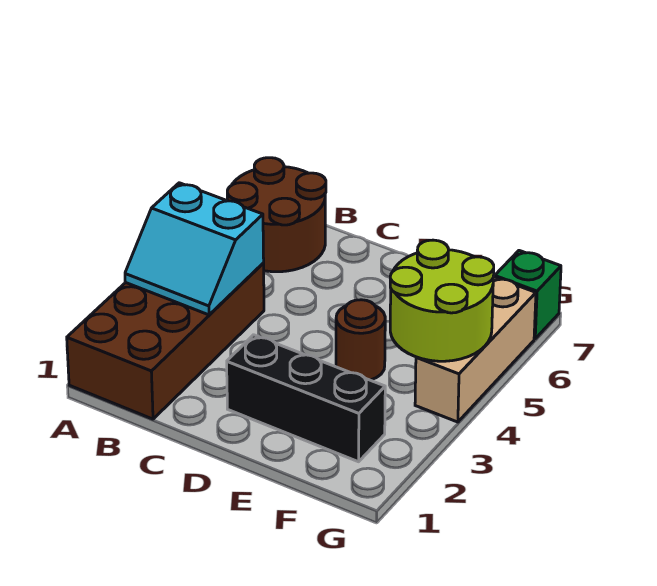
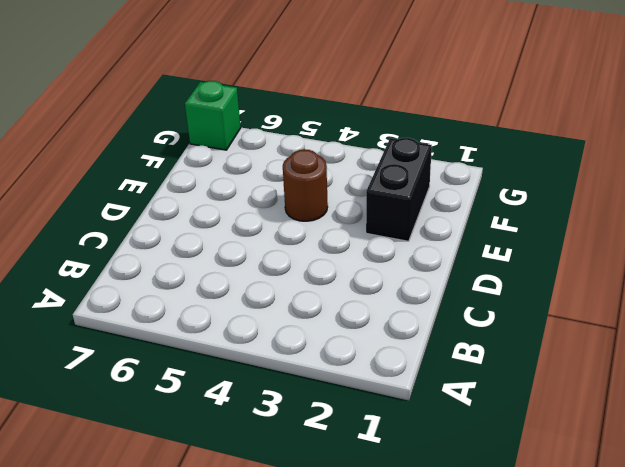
black 1x2 brick [366,138,432,241] -> black 1x3 brick [227,335,385,462]
none -> brown 2x4 brick [67,263,264,419]
none -> brown 2x2 round brick [227,158,326,272]

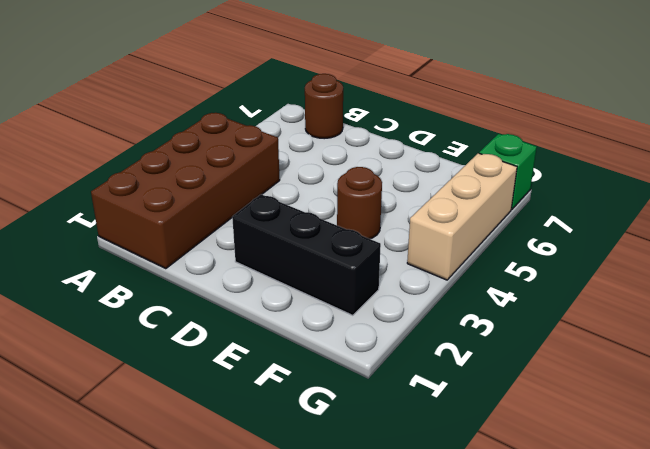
brown 1x1 round brick [305,74,343,139] -> brown 2x2 round brick [227,158,326,272]
none -> cyan 2x2 slope [125,183,264,315]
none -> lime 2x2 round brick [390,240,494,361]

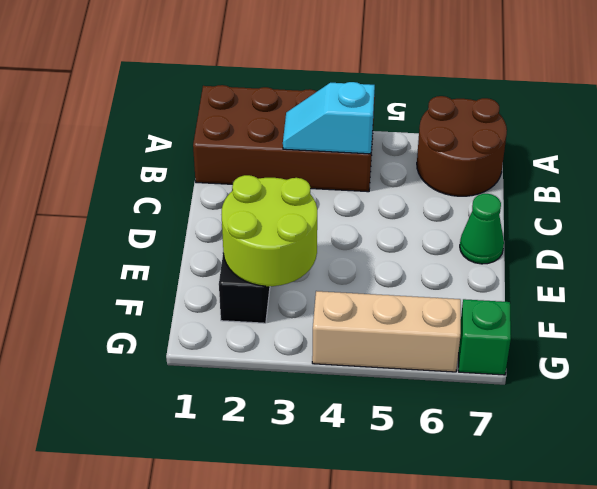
cyan 1x2 slope [283,82,375,154] -> cyan 2x2 slope [125,183,264,315]
green 1x1 cone [460,194,504,264] -> none
lime 2x2 round brick [221,175,317,286] -> lime 2x2 round brick moved to [390,240,494,361]
none -> brown 1x1 round brick [336,300,385,380]

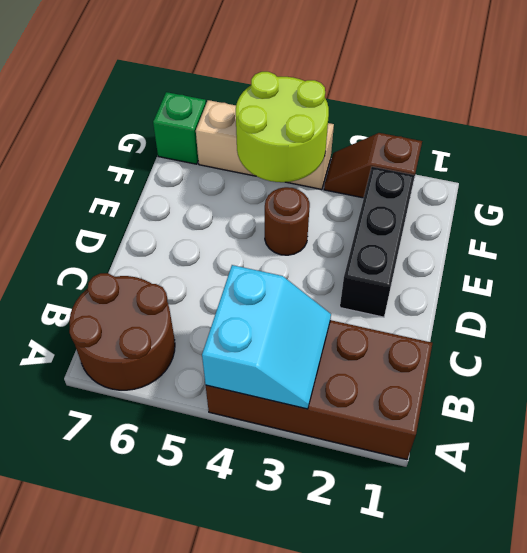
brown 1x2 slope [324,133,422,198] -> none

